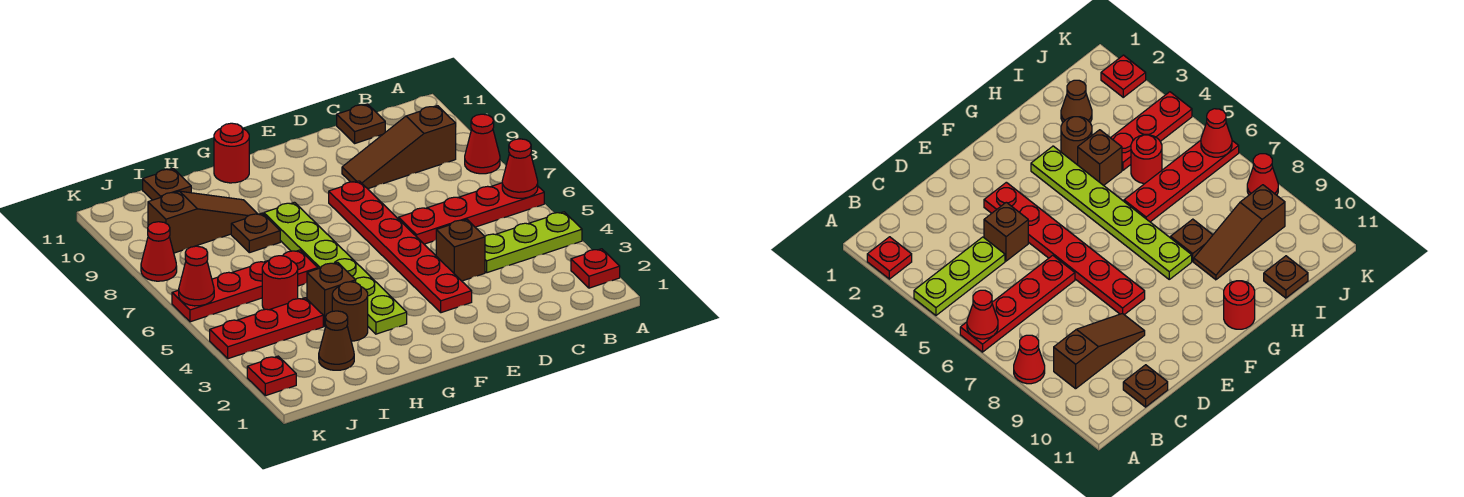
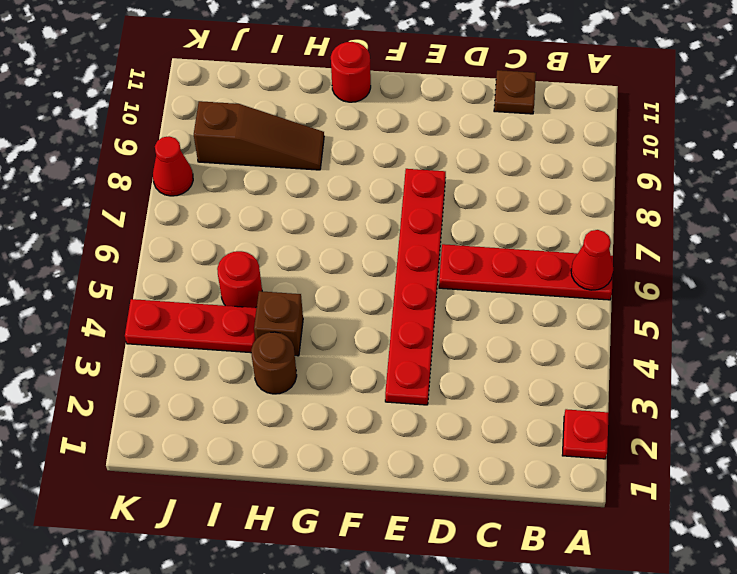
none -> lime 1x3 plate [485,212,582,273]
none -> red 1x1 cone [465,114,500,174]
none -> brown 1x3 slope [342,106,456,189]

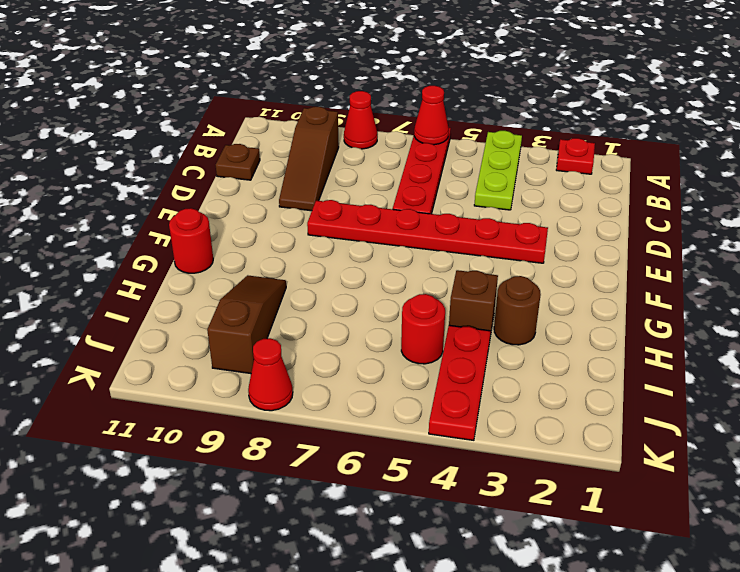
none -> brown 1x1 brick [436,219,485,281]
none -> lime 1x6 plate [264,202,407,334]
none -> red 1x4 plate [172,250,318,322]

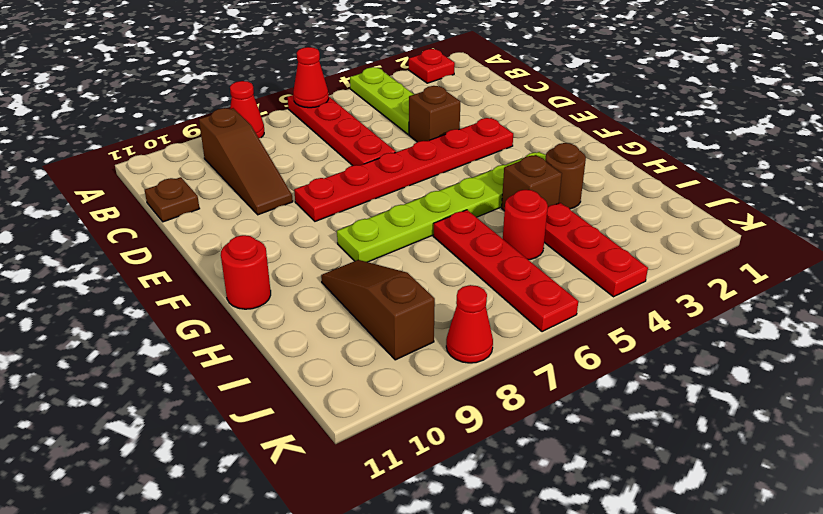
none -> brown 1x1 plate [231,213,280,253]
none -> brown 1x1 cone [319,311,354,370]
none -> brown 1x1 plate [143,169,191,200]

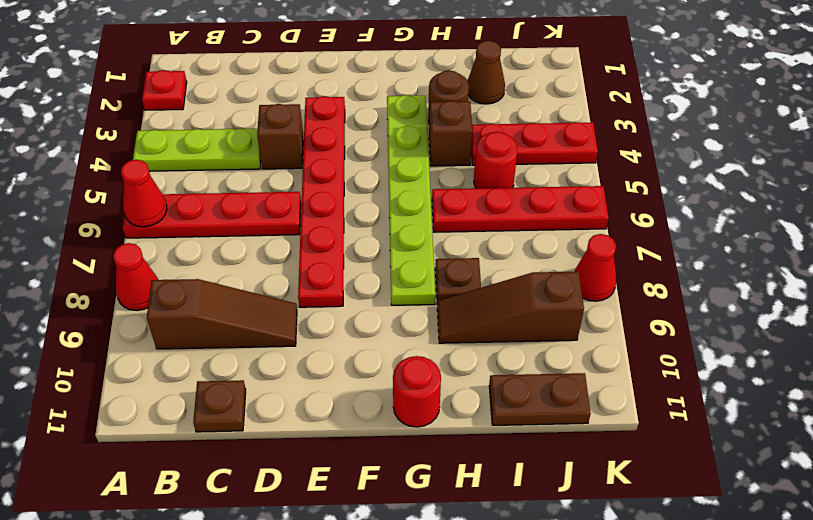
brown 1x2 plate [489,373,591,425] -> brown 1x1 plate [143,169,191,200]
none -> red 1x1 plate [247,356,296,396]
none -> red 1x1 cone [179,246,214,306]

